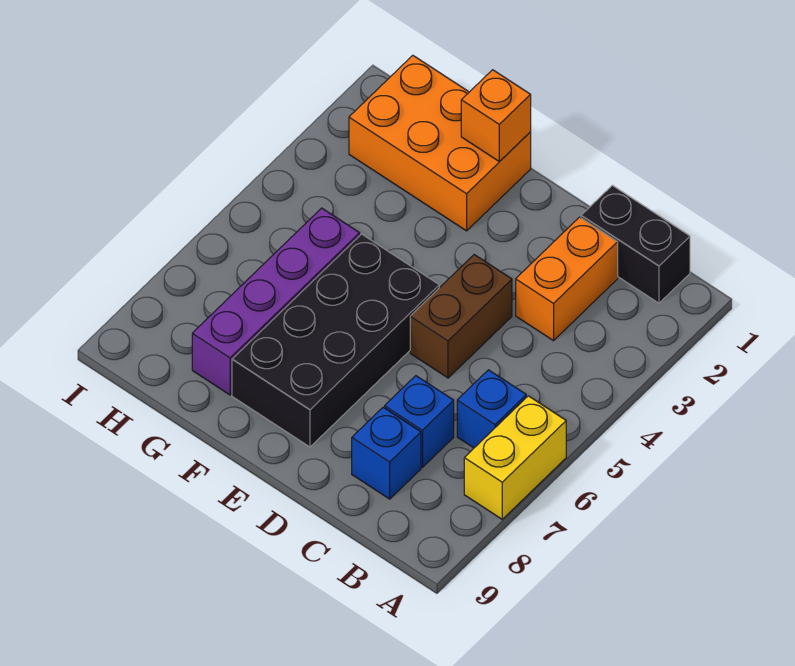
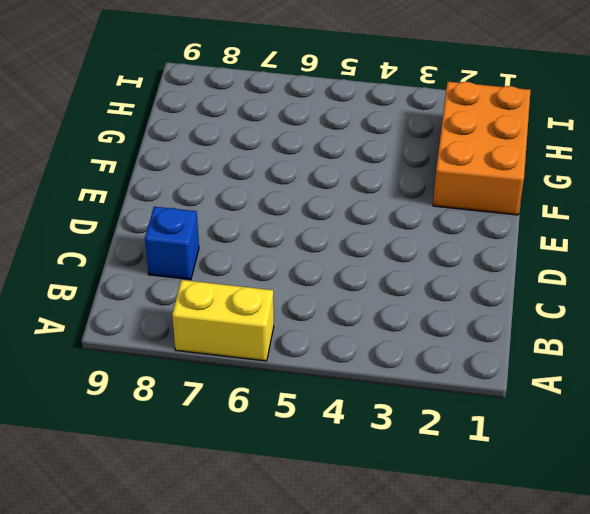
none -> black 1x2 brick [581,185,690,303]
none -> blue 1x1 brick [457,370,526,448]

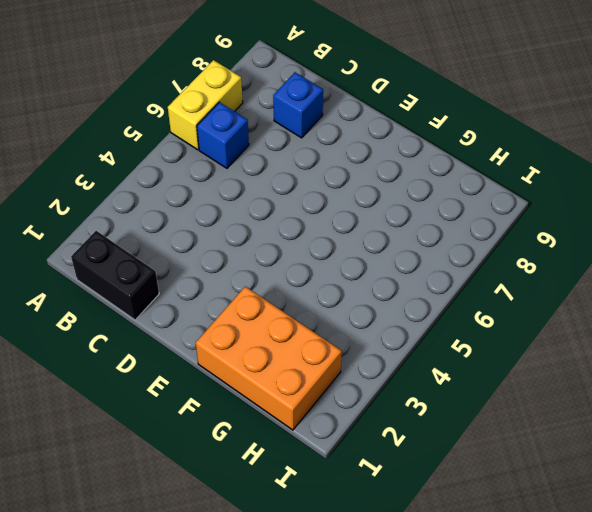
none -> orange 1x2 brick [516,217,618,341]
none -> blue 1x1 brick [385,376,454,467]

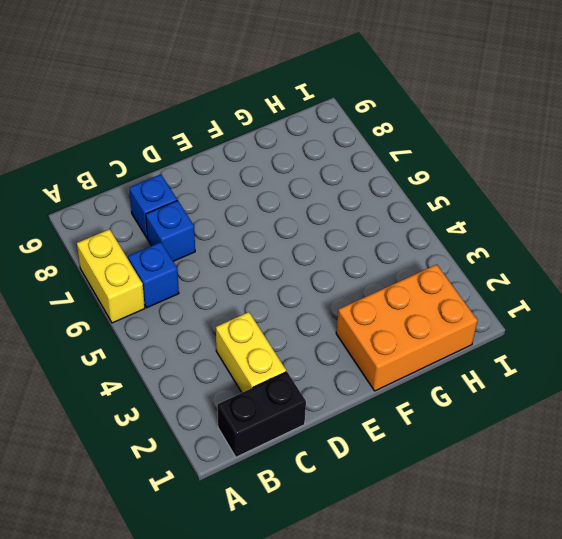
yellow 1x2 brick [216,312,286,392] -> orange 1x2 brick [516,217,618,341]
none -> brown 1x2 brick [410,255,512,378]
none -> black 2x4 brick [232,234,439,447]

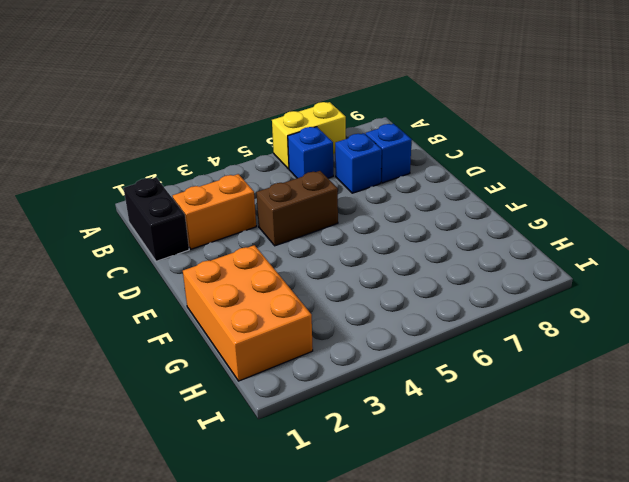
none -> black 2x4 brick [232,234,439,447]
none -> purple 1x4 brick [192,208,360,395]

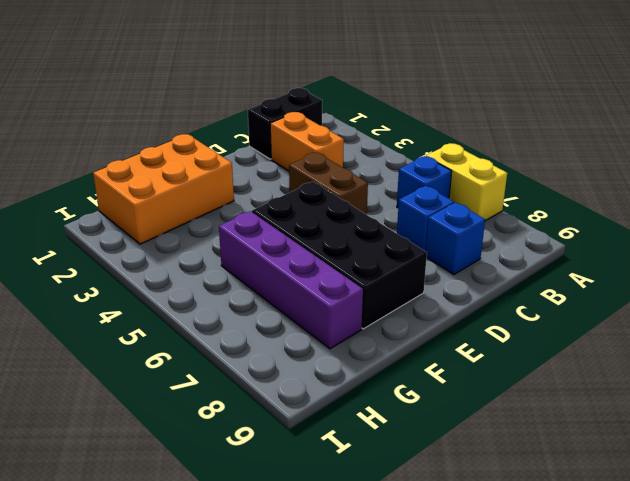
none -> orange 1x1 brick [461,70,531,162]

